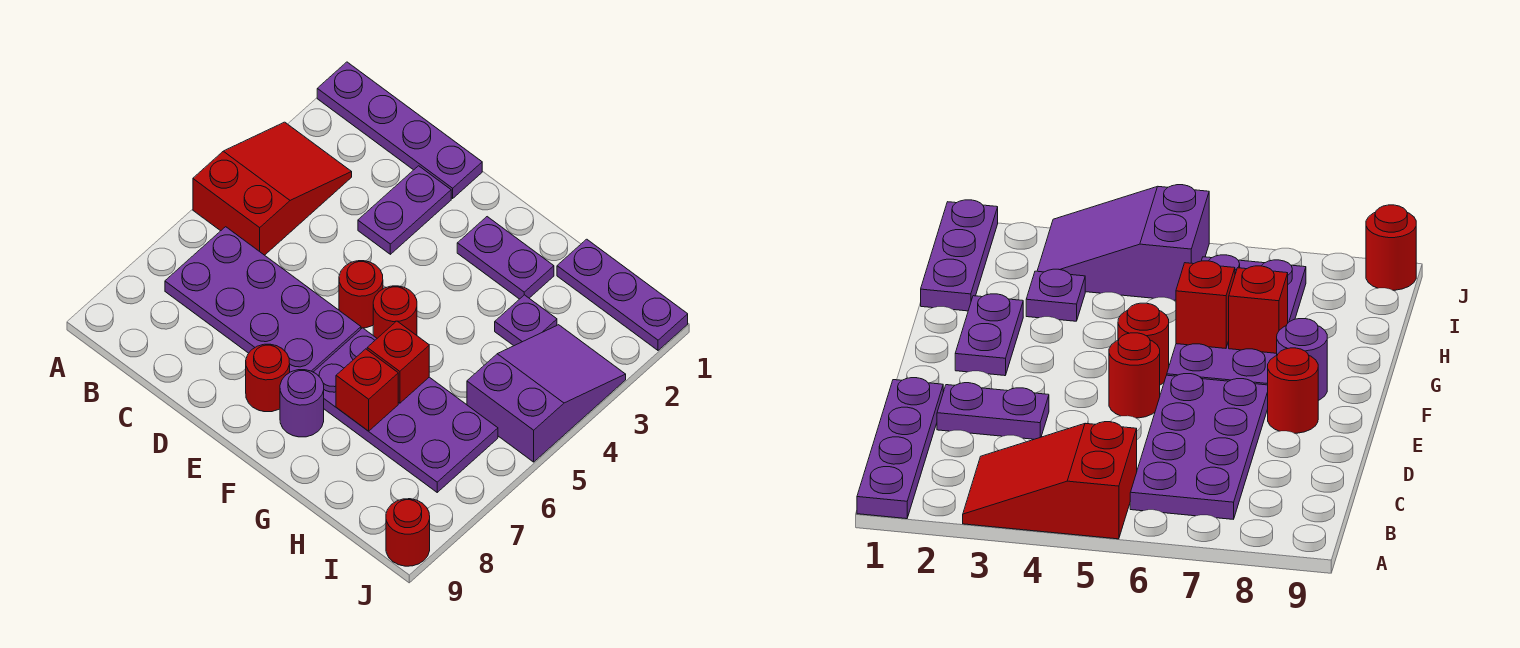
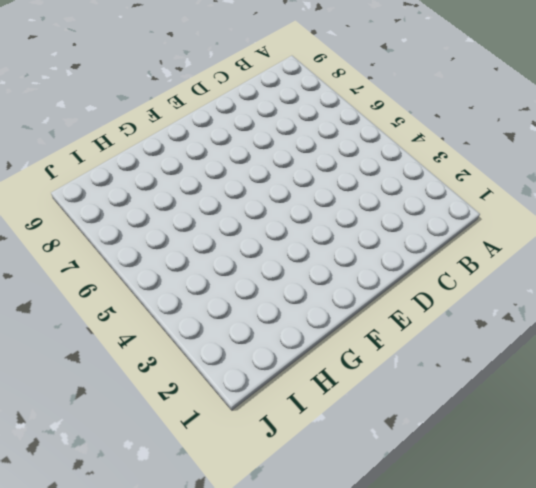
none -> purple 1x4 plate [317,62,482,198]
none -> red 2x3 slope [193,122,352,255]
none -> purple 2x4 plate [165,227,361,372]

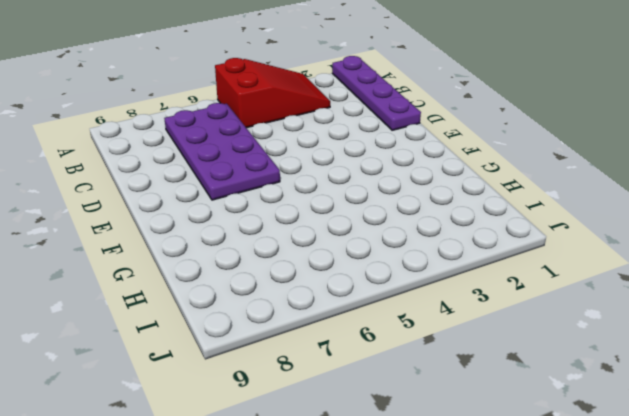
none -> purple 1x2 plate [358,166,451,254]
none -> red 1x1 round brick [339,261,383,328]
none -> red 1x1 round brick [246,344,290,412]

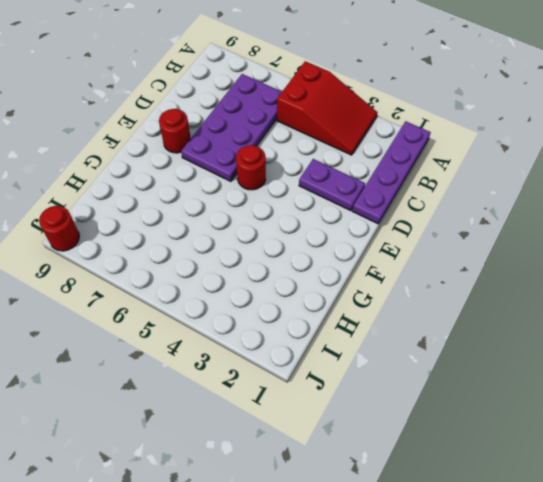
none -> purple 1x2 plate [457,217,554,299]
none -> red 1x1 round brick [373,286,417,338]
none -> purple 2x4 plate [314,328,498,492]

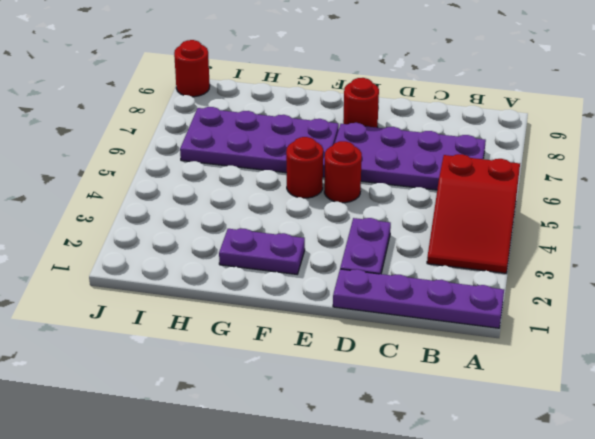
none -> purple 1x1 round brick [280,370,324,437]
none -> purple 1x3 plate [557,239,688,350]
none -> purple 1x1 plate [495,295,557,346]

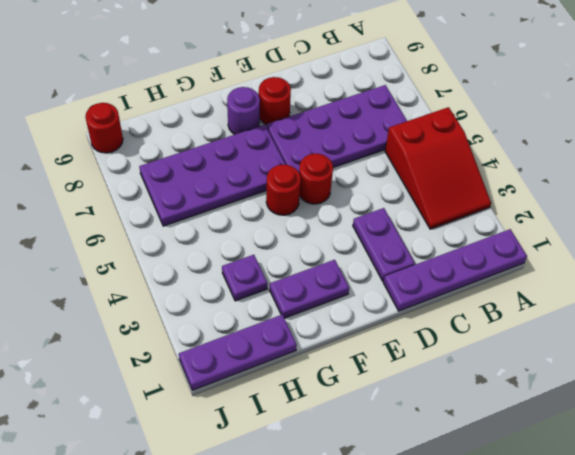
none -> purple 2x3 slope [467,325,626,462]
none -> red 1x1 brick [367,321,429,403]
none -> red 1x1 brick [336,349,398,431]

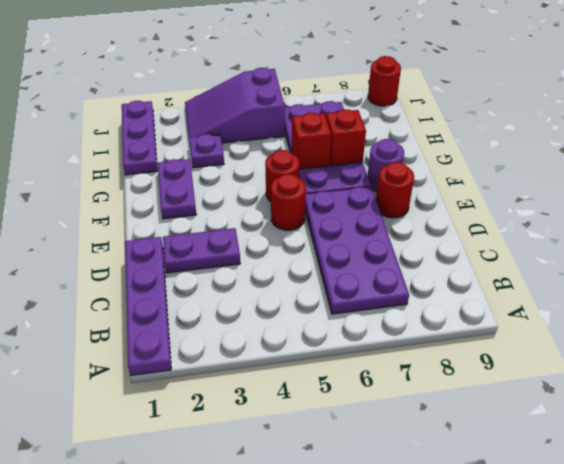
none -> red 2x3 slope [193,122,352,255]

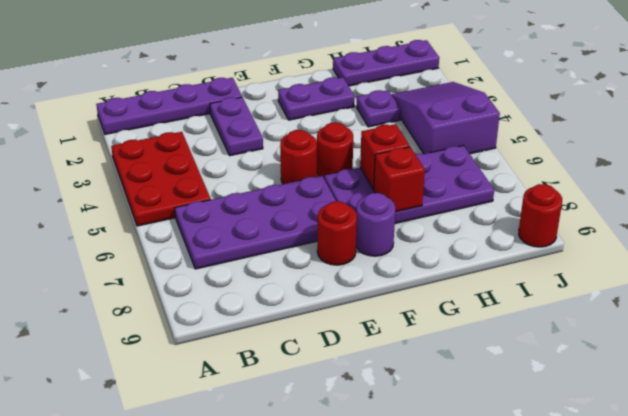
red 2x3 plate [111,132,211,226] -> red 2x3 slope [193,122,352,255]

